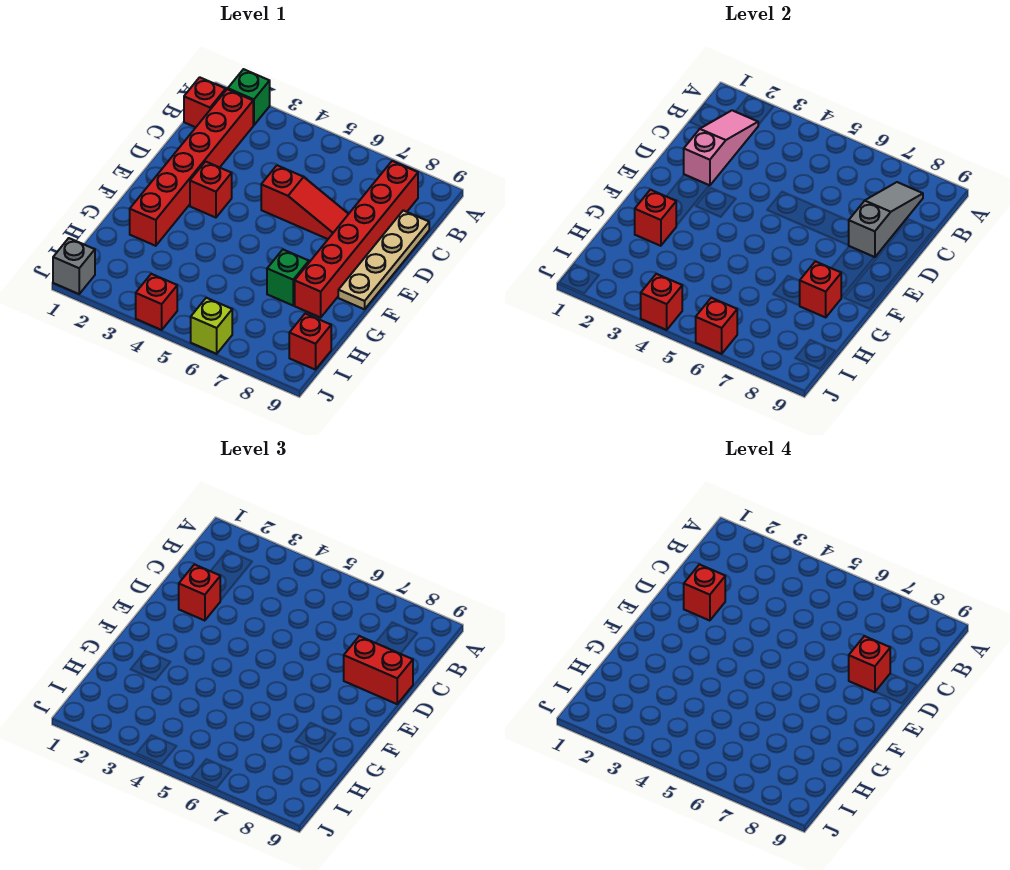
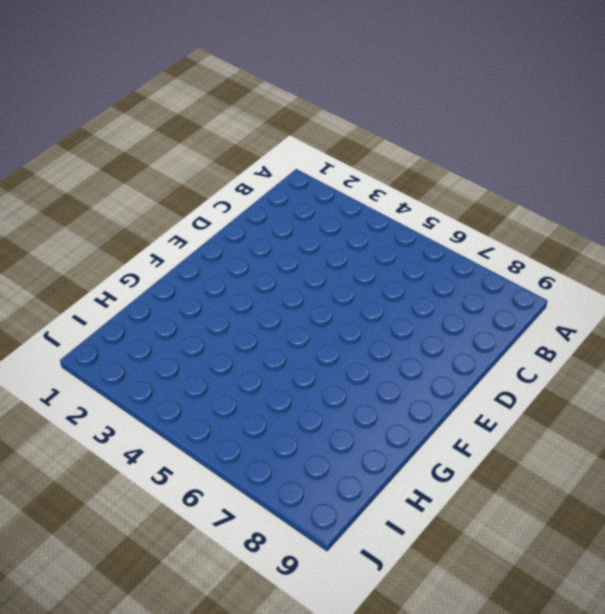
none -> green 1x1 brick [228,69,270,125]
none -> red 1x1 brick [184,77,226,127]
none -> red 1x6 brick [130,89,253,246]

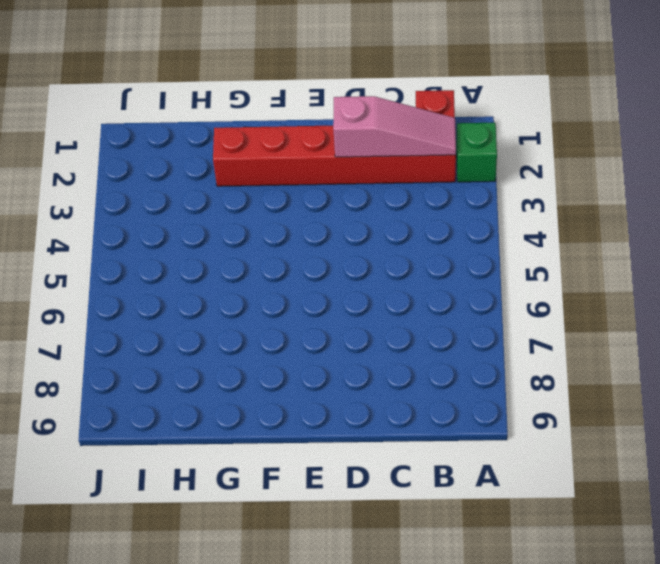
none -> red 1x6 brick [295,161,418,317]
none -> tan 1x4 plate [338,210,429,309]
none -> red 1x3 slope [261,165,348,239]

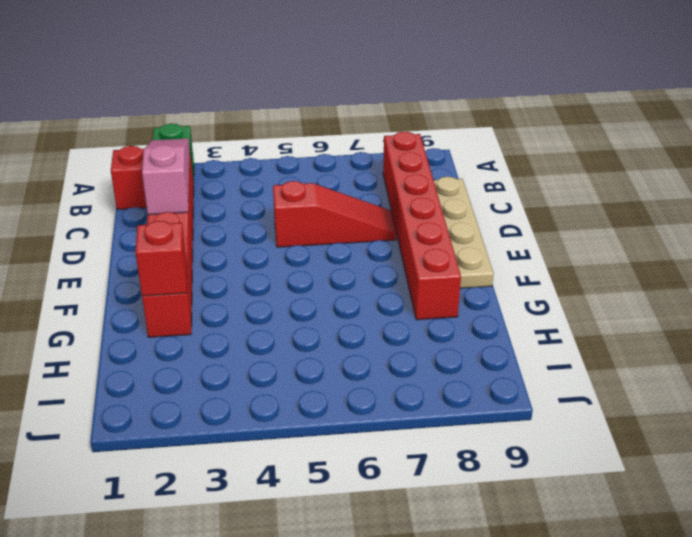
none -> red 1x1 brick [190,162,232,218]
none -> green 1x1 brick [267,249,309,305]
none -> red 1x1 brick [289,313,331,370]

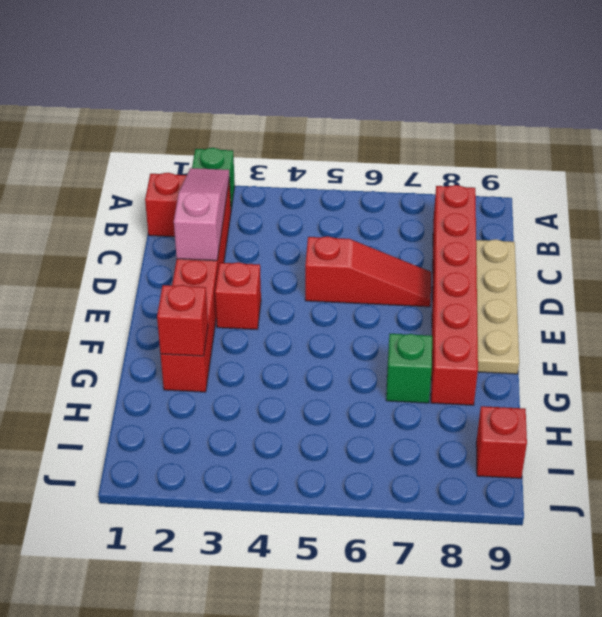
none -> grey 1x1 brick [53,238,95,294]
none -> red 1x1 brick [136,274,177,330]
none -> lime 1x1 brick [191,298,232,354]

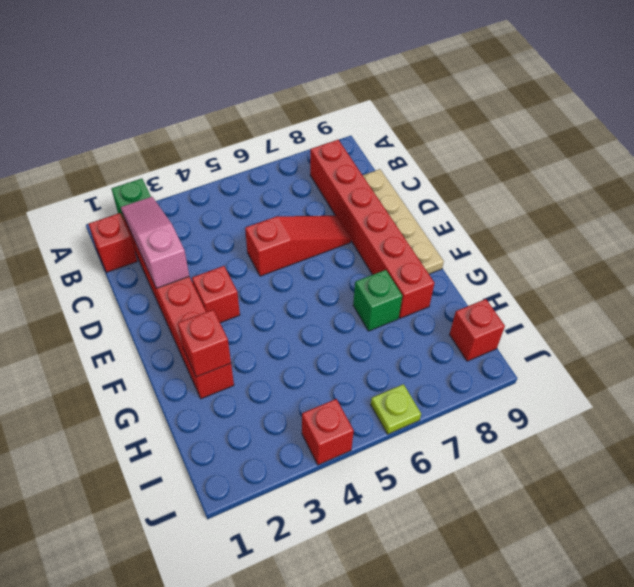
lime 1x1 plate [371,384,421,434] -> lime 1x1 brick [191,298,232,354]
none -> grey 1x1 brick [53,238,95,294]
none -> grey 1x3 slope [849,182,923,257]
none -> red 1x1 brick [799,261,841,317]

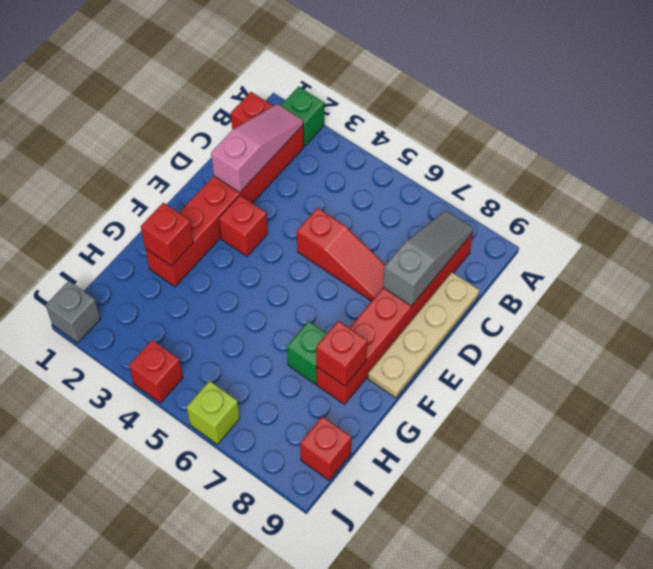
none -> red 1x1 brick [641,274,682,330]
none -> red 1x1 brick [696,298,737,354]
none -> red 1x1 brick [179,564,220,621]

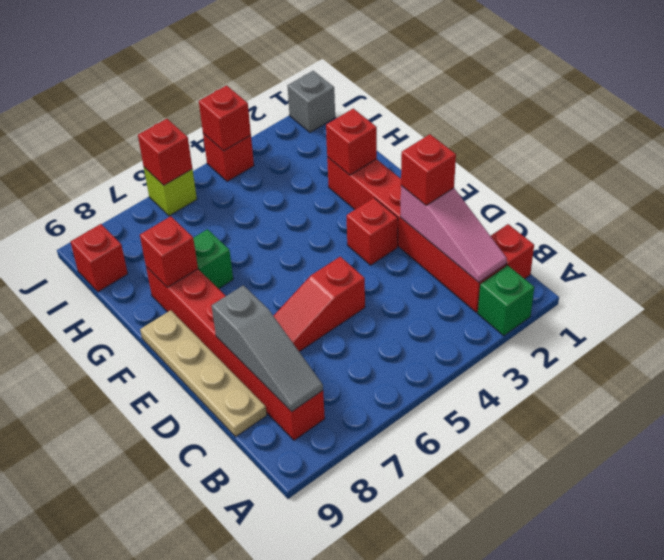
none -> red 1x2 brick [344,636,413,704]
none -> red 1x1 brick [684,564,725,621]
none -> red 1x1 brick [849,636,890,692]

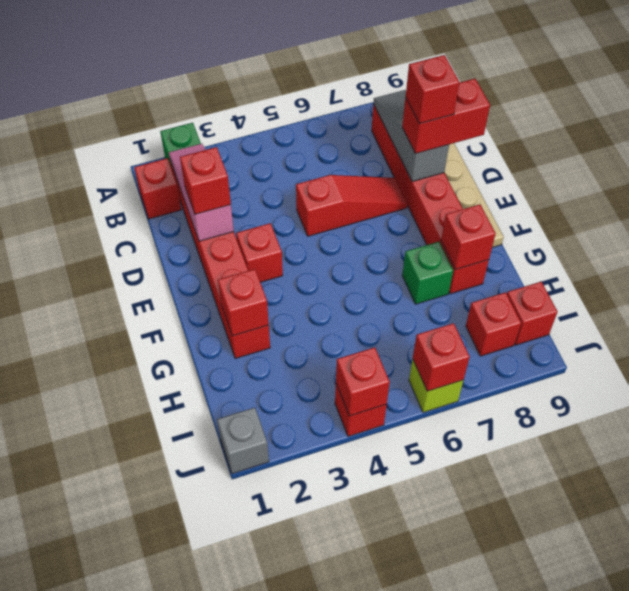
red 1x1 brick [466,292,521,356] -> red 1x1 brick moved to [684,564,725,621]

